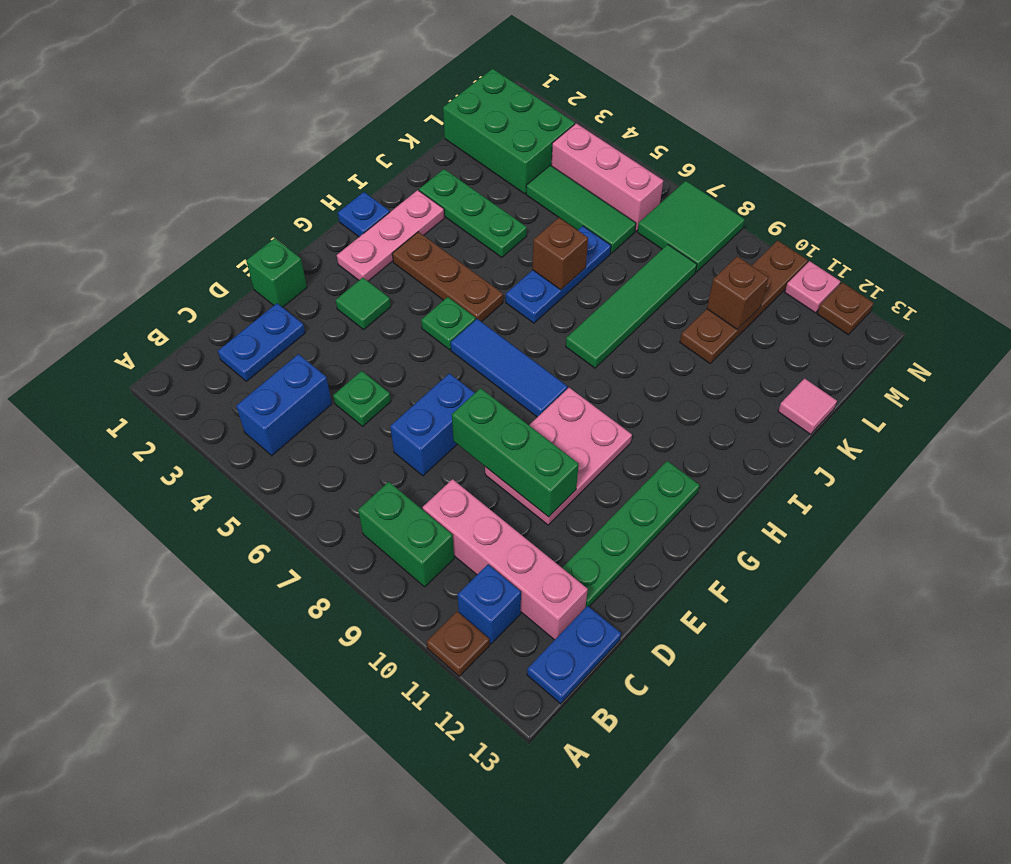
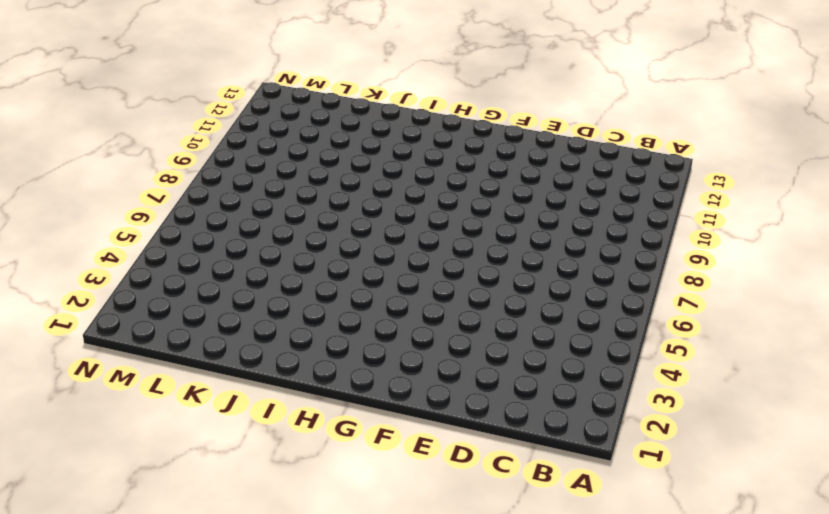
none -> brown 1x1 plate [426,611,490,676]
none -> blue 1x2 brick [236,354,332,456]
none -> green 1x2 brick [358,482,454,587]
none -> blue 1x1 brick [457,564,521,644]

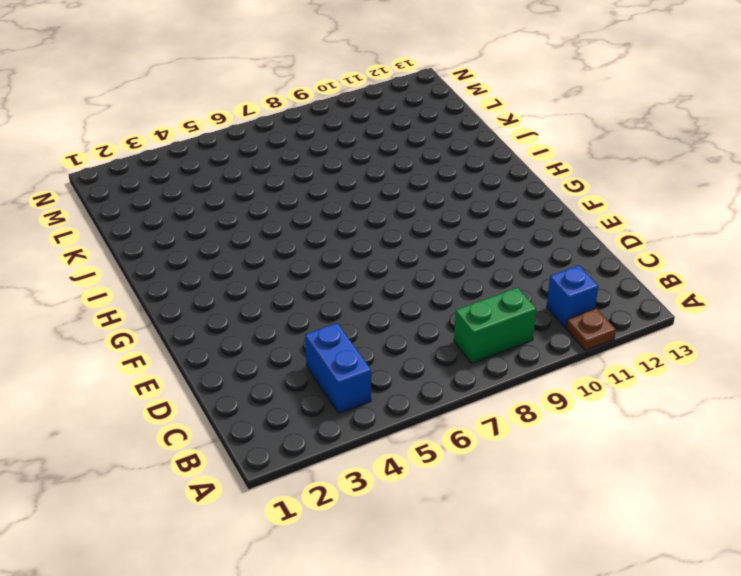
none -> blue 1x2 plate [527,606,621,704]
none -> blue 1x2 plate [218,303,305,381]
none -> pink 1x4 brick [423,479,588,640]
none -> green 1x1 plate [333,371,391,426]

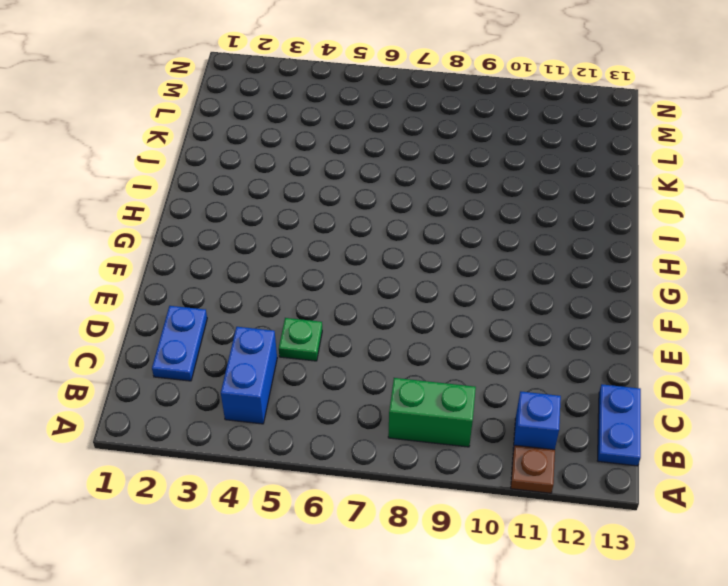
none -> pink 1x4 brick [423,479,588,640]
none -> blue 1x2 brick [390,373,474,476]
none -> green 1x4 plate [562,461,700,608]
none -> green 1x1 brick [246,238,307,307]

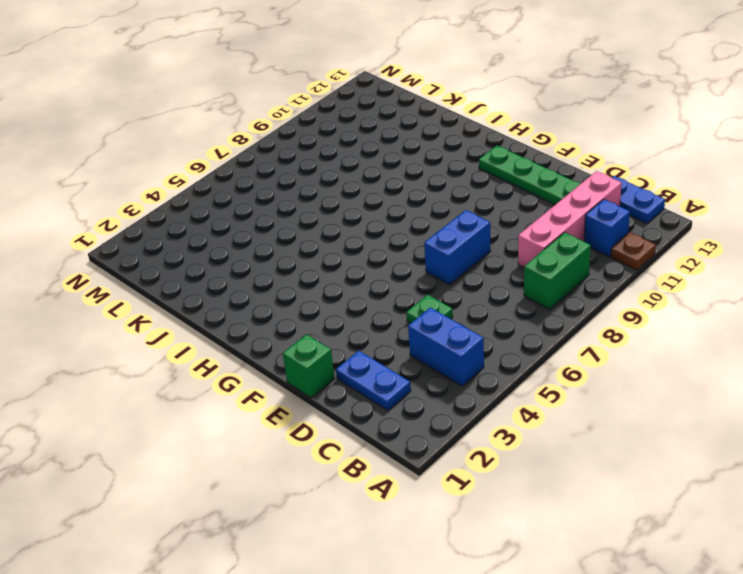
blue 1x2 brick [424,210,491,285] -> blue 1x2 brick turned to [390,373,474,476]
none -> pink 2x3 plate [485,388,632,525]
none -> green 1x1 tile [336,278,391,329]
none -> pink 1x3 plate [337,190,444,281]
none -> green 1x1 plate [421,297,476,350]

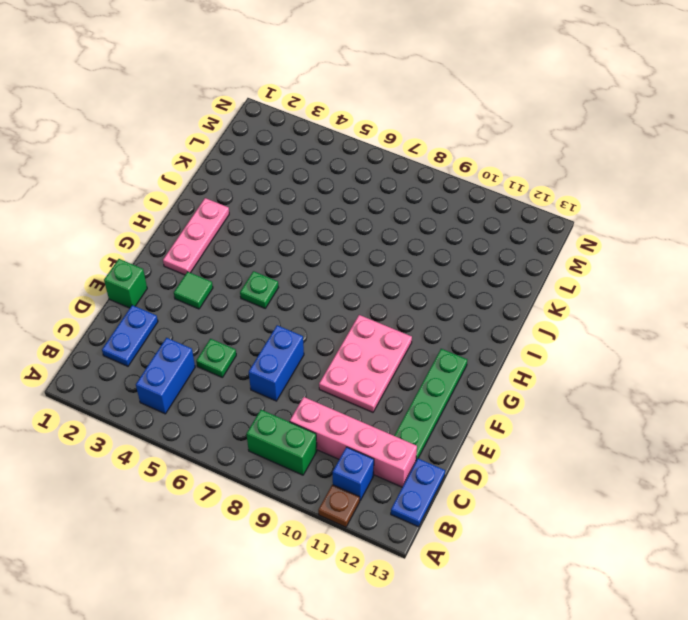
none -> blue 1x3 tile [451,319,567,417]
none -> blue 1x1 plate [338,192,390,237]
none -> brown 1x3 plate [392,232,503,322]
none -> blue 1x3 plate [506,226,611,323]

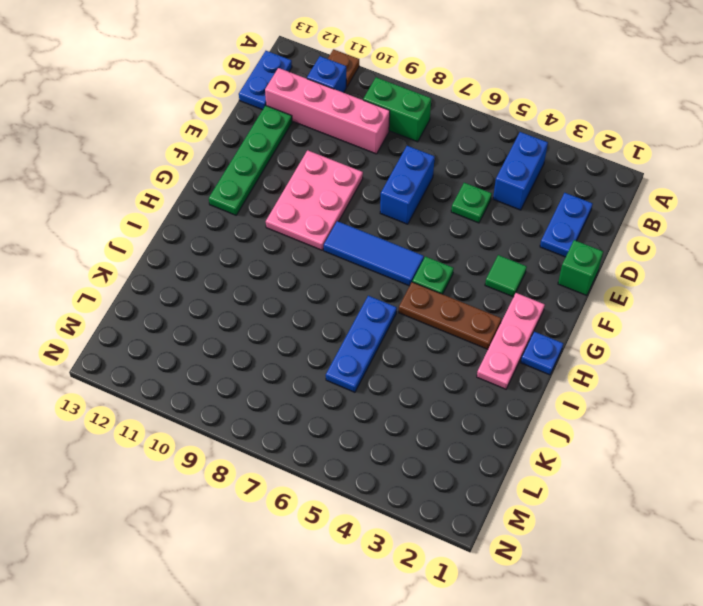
none -> green 1x4 tile [566,244,697,368]
none -> green 1x3 plate [419,169,527,257]
none -> brown 1x4 plate [680,240,808,364]
none -> pink 1x1 tile [778,378,837,434]

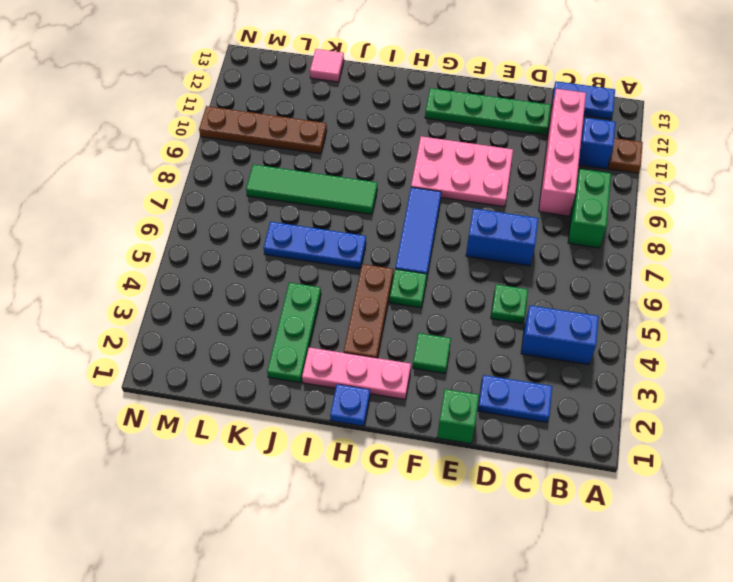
none -> green 2x3 brick [443,69,575,194]
none -> green 1x3 tile [526,165,636,253]
none -> pink 1x3 brick [551,123,663,231]
none -> green 2x2 tile [637,181,745,272]

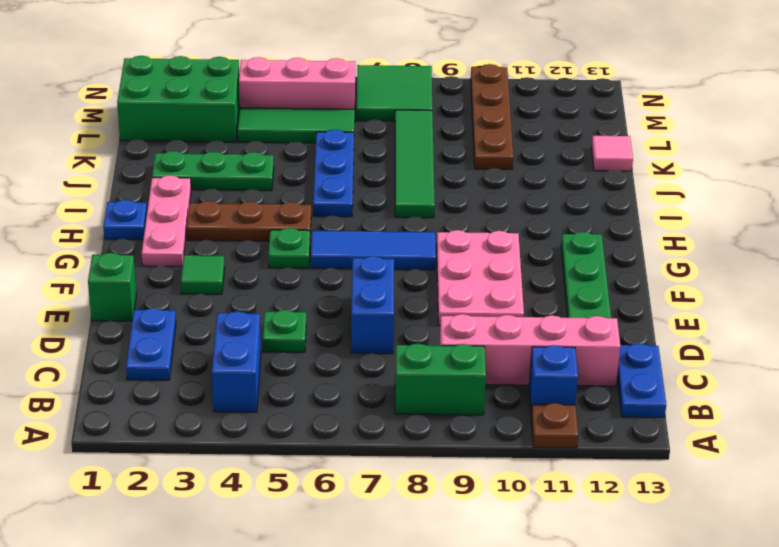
none -> pink 1x1 plate [785,261,840,313]
none -> brown 1x1 plate [817,282,874,335]
none -> green 1x3 brick [452,388,579,517]
none -> brown 1x1 brick [532,218,588,290]

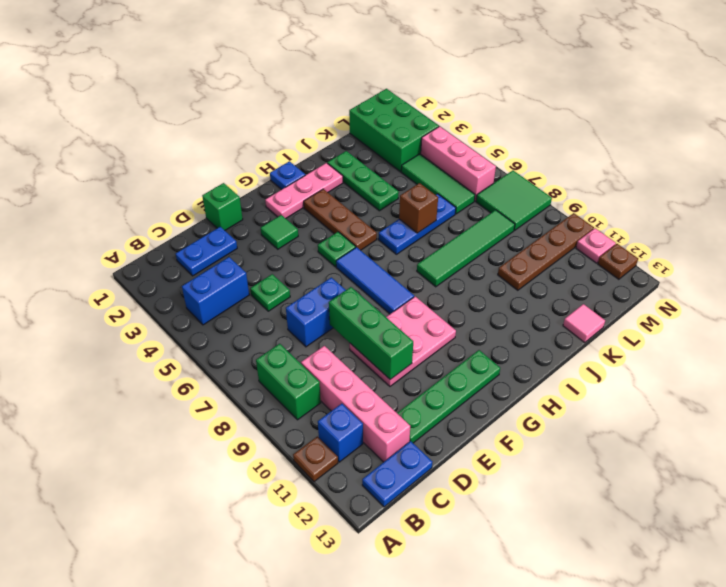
none -> brown 1x1 brick [707,256,769,330]

